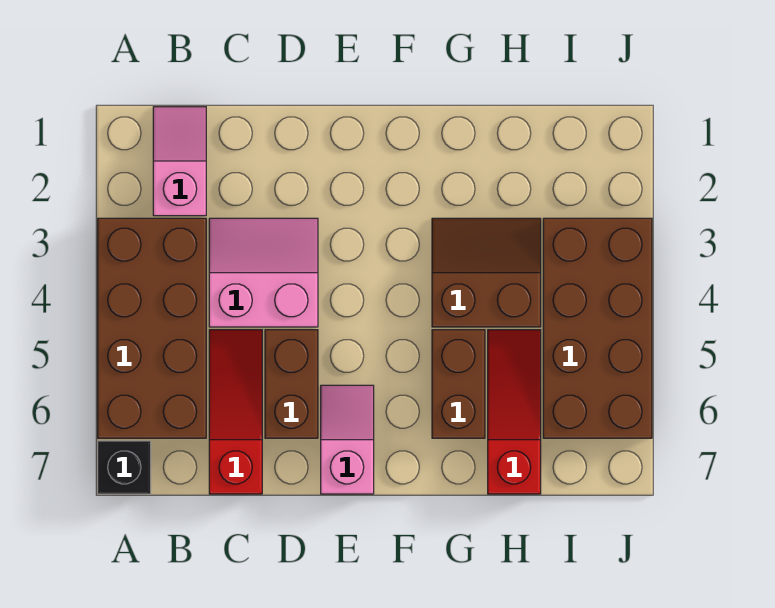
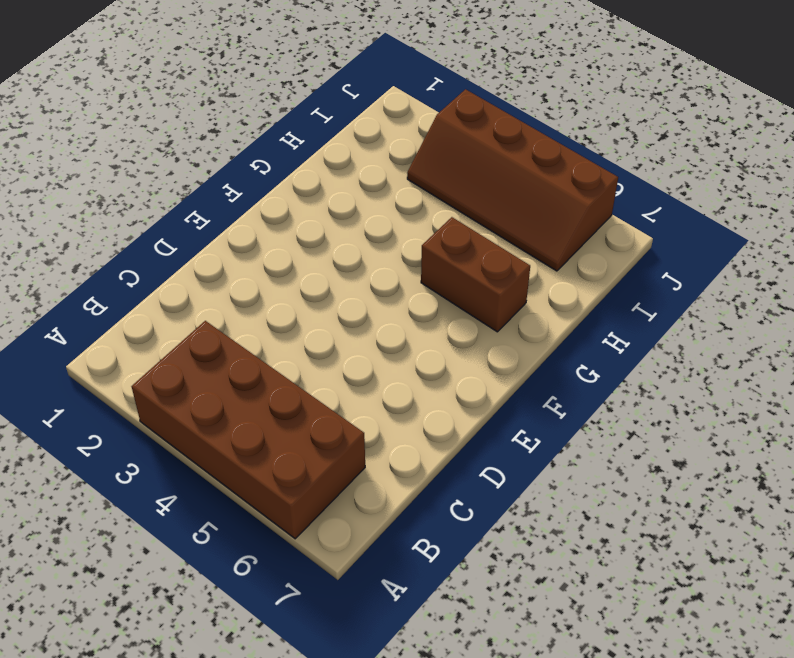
brown 2x4 slope [407,89,618,271] -> brown 2x4 brick [543,218,652,438]
none -> black 1x1 brick [98,441,151,494]
none -> pink 1x2 slope [153,107,206,216]

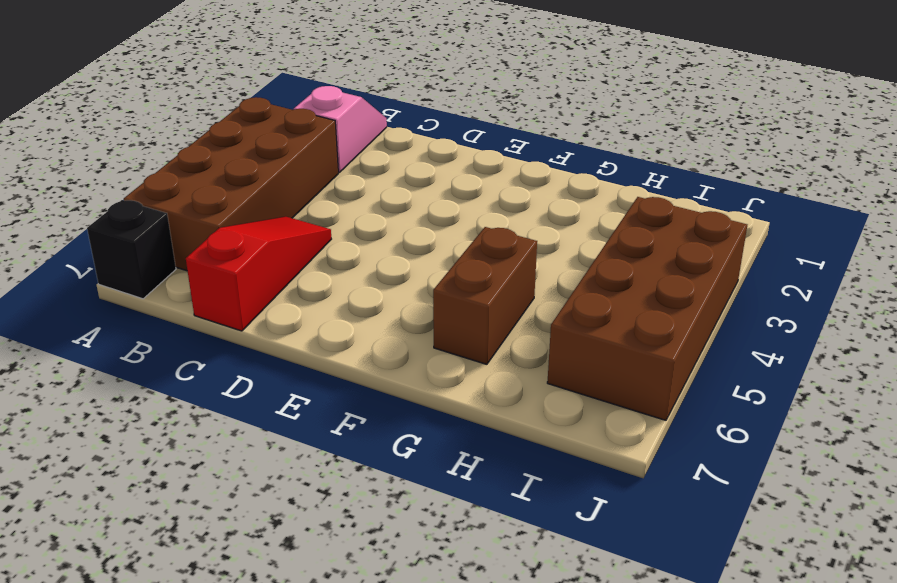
none -> pink 2x2 slope [209,218,318,327]
none -> brown 1x2 brick [265,330,318,438]

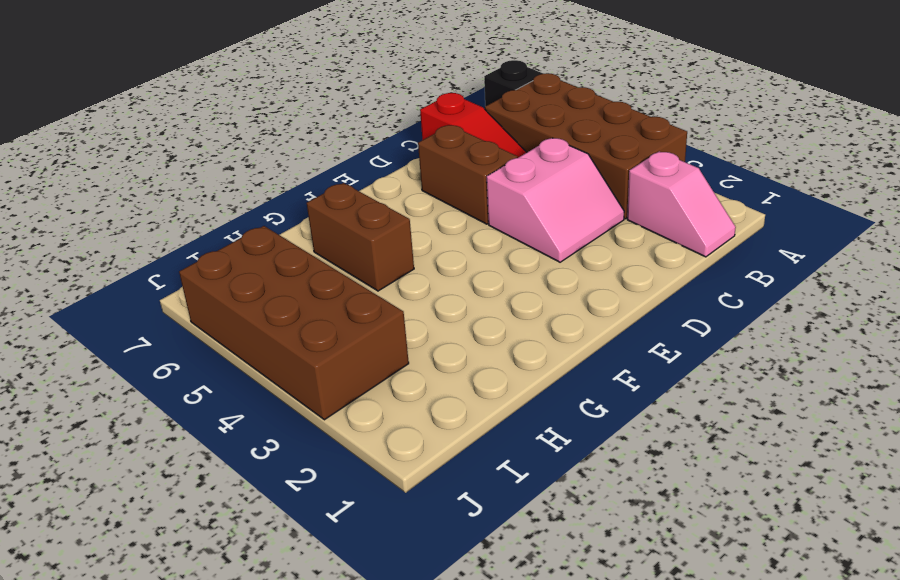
none -> pink 1x2 slope [321,385,374,494]
none -> brown 2x2 slope [432,218,541,327]

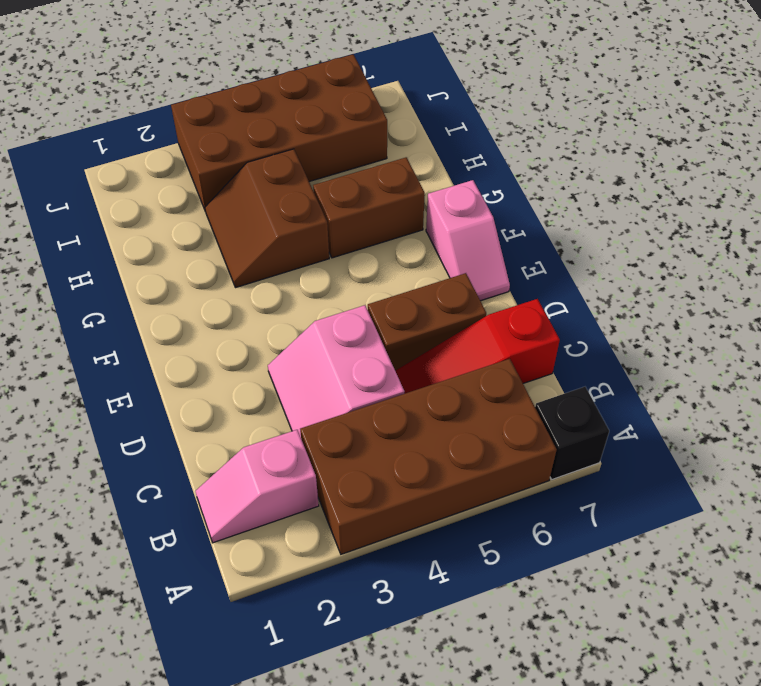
pink 1x2 slope [426,180,510,301] -> pink 1x2 slope turned to [321,385,374,494]
none -> red 1x3 slope [488,330,541,494]

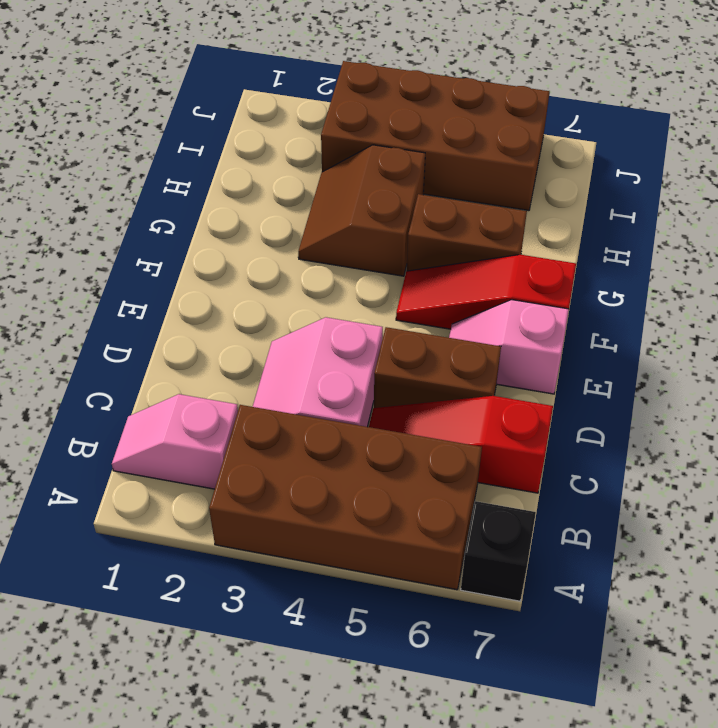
red 1x3 slope [396,255,576,329] -> red 1x3 slope moved to [488,330,541,494]

